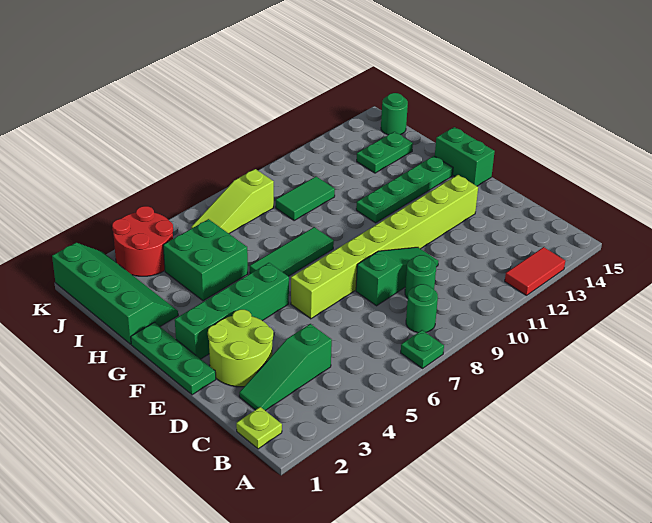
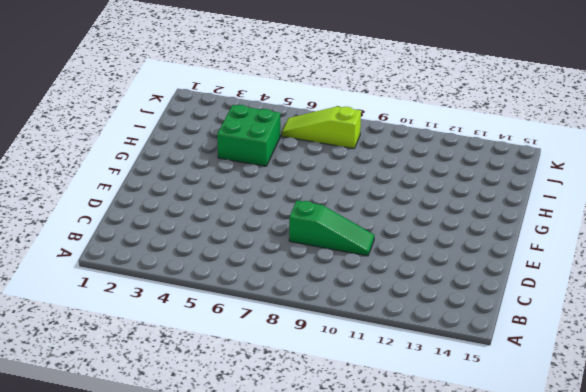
none -> green 1x1 plate [401,330,444,368]
none -> red 1x2 tile [505,247,565,296]
none -> lime 1x1 plate [236,407,282,449]

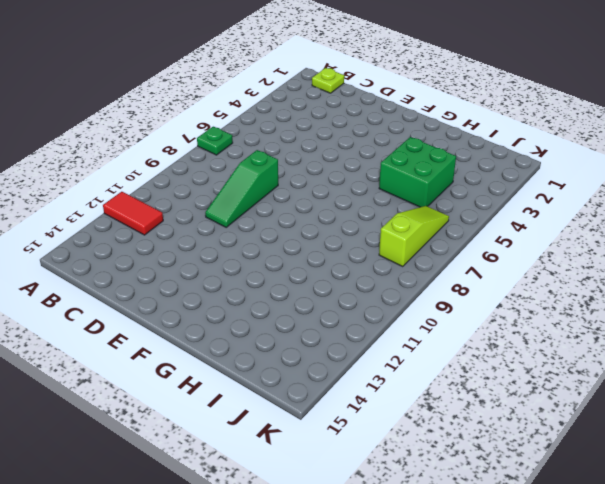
red 1x2 tile [103,192,163,235] -> red 1x2 tile turned to [505,247,565,296]
none -> green 1x1 round brick [406,284,438,333]
none -> green 1x3 slope [239,324,332,411]
none -> green 1x1 round brick [405,255,436,298]

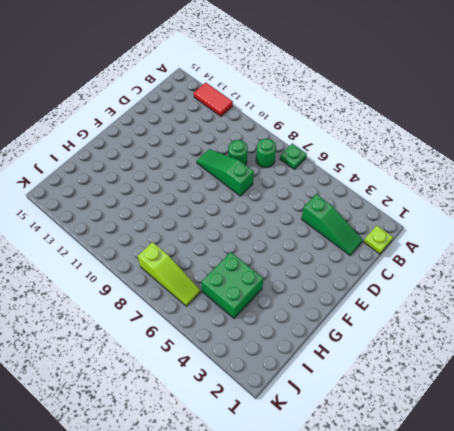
none -> lime 2x2 round brick [208,310,273,387]
none -> green 1x3 plate [131,322,216,395]
none -> lime 1x8 brick [291,175,478,319]

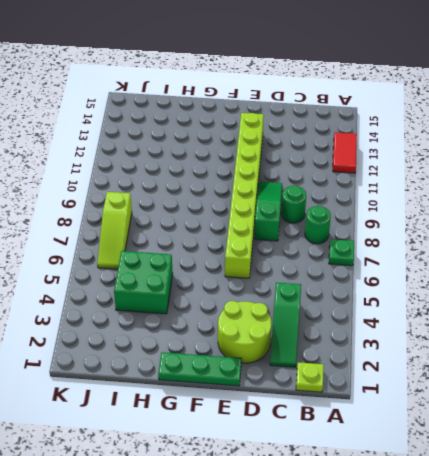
none -> green 1x4 brick [175,263,289,359]
none -> green 1x2 brick [435,127,495,186]
none -> green 1x3 tile [250,227,334,276]

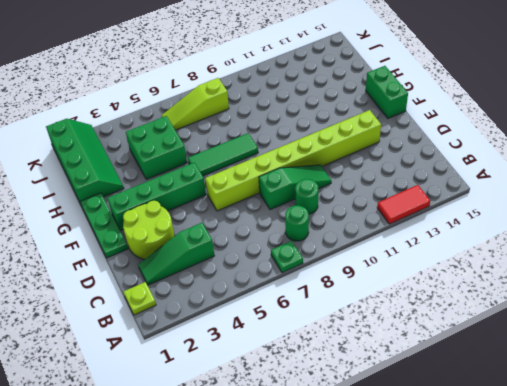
none -> green 1x4 plate [356,156,453,223]
none -> green 1x2 tile [276,177,335,220]
none -> green 1x2 plate [357,132,413,173]

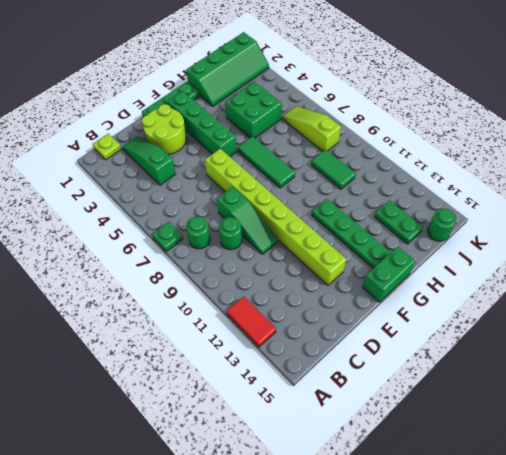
none -> red 2x2 round brick [112,206,173,276]

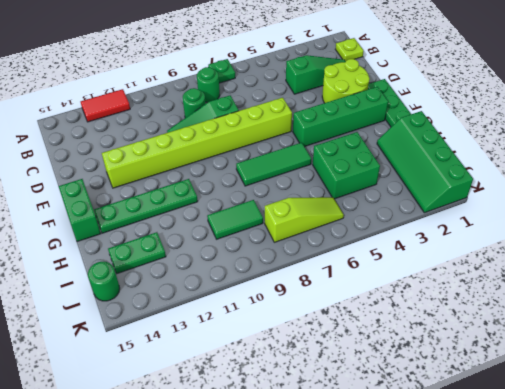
none -> red 2x2 round brick [112,206,173,276]

